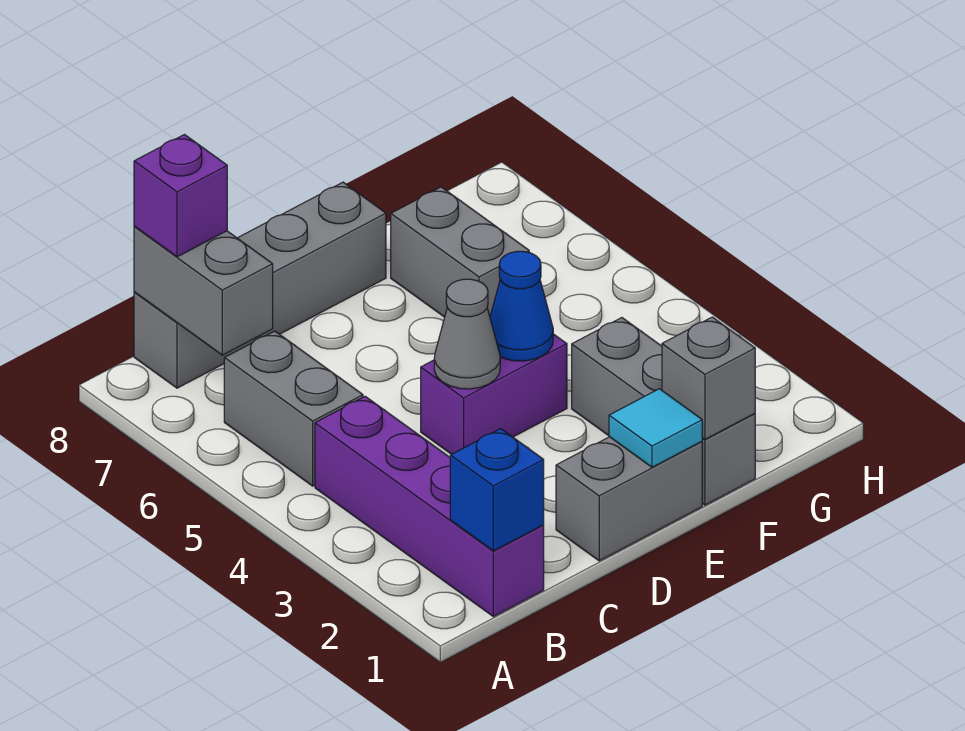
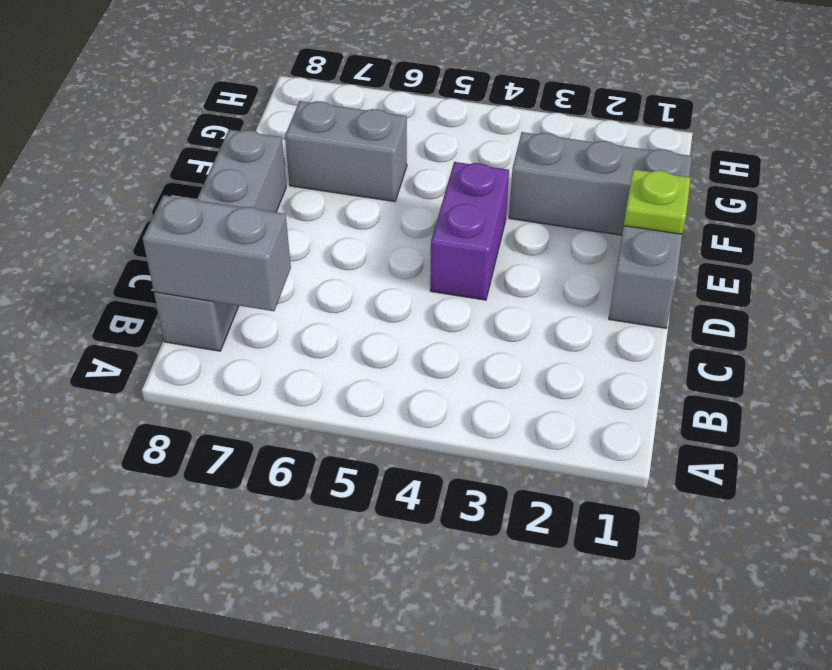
lime 1x1 plate [624,169,691,234] -> cyan 1x1 tile [609,389,702,467]
none -> purple 1x4 brick [315,396,544,617]
none -> grey 1x2 brick [224,331,363,486]
none -> blue 1x1 brick [450,429,544,551]

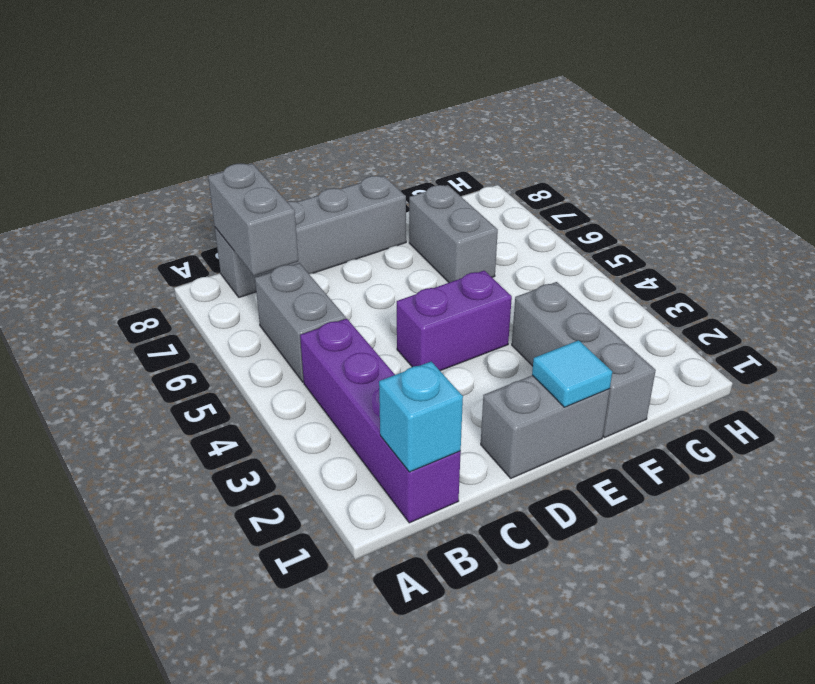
cyan 1x1 brick [379,362,463,472] -> blue 1x1 brick [450,429,544,551]
none -> grey 1x1 cone [434,279,500,389]
none -> blue 1x1 cone [490,251,553,361]
none -> grey 1x1 brick [662,317,755,439]

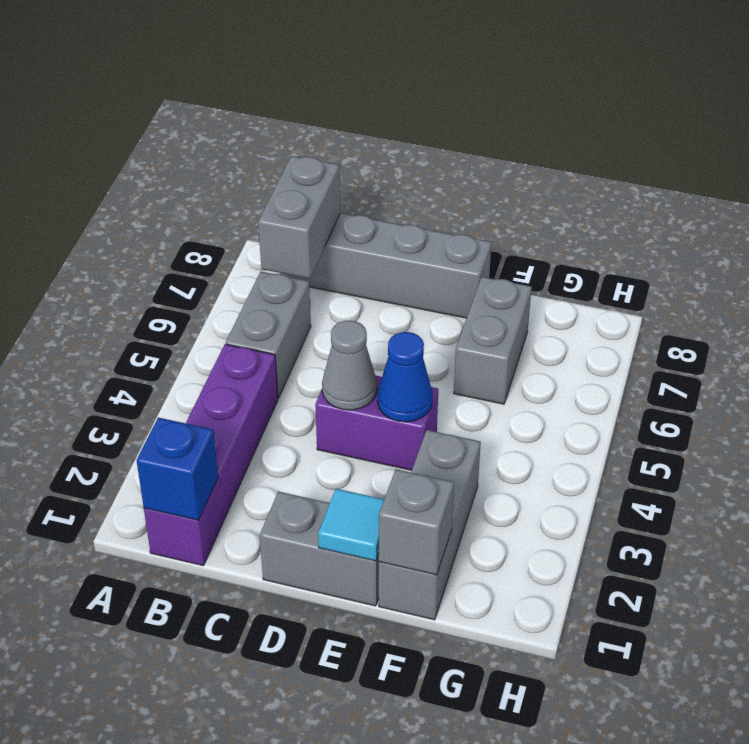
none -> purple 1x1 brick [134,135,227,257]

